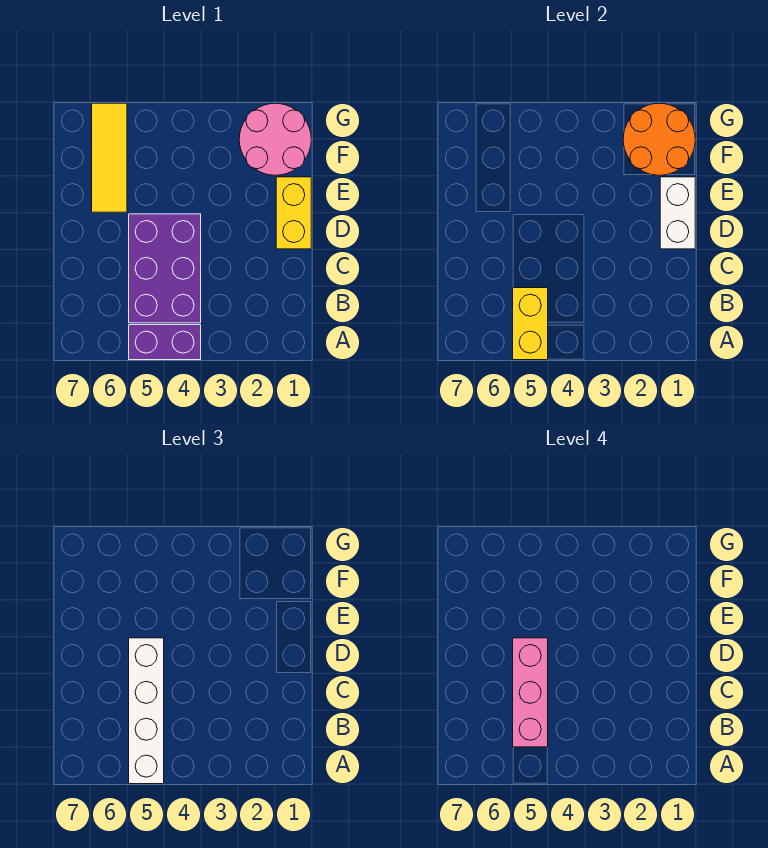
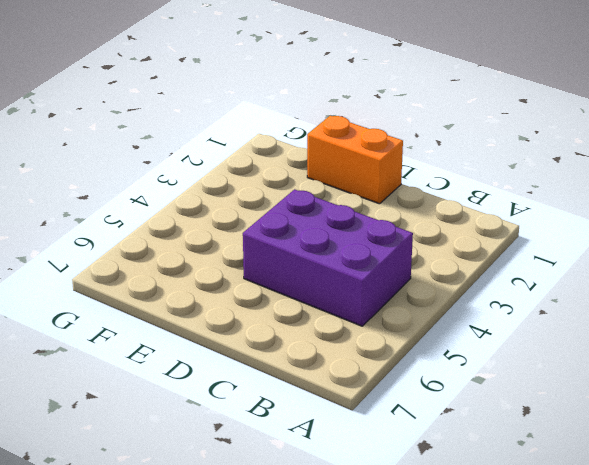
orange 1x2 brick [307,116,403,204] -> yellow 1x2 brick [276,177,311,249]
none -> purple 1x2 brick [129,325,201,360]
none -> yellow 1x3 tile [92,103,127,212]

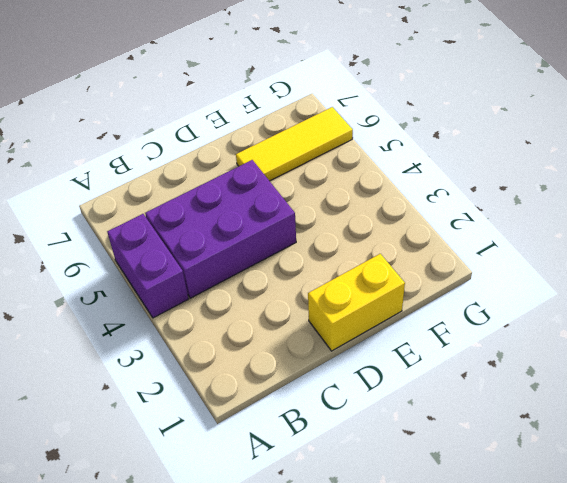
none -> pink 2x2 round brick [239,103,311,175]
none -> yellow 1x2 brick [513,288,548,360]

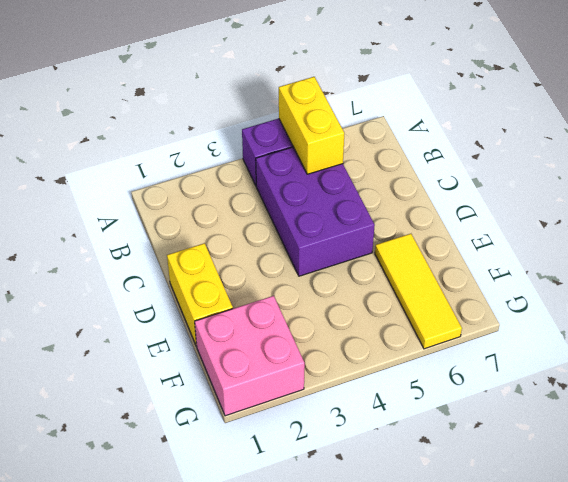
pink 2x2 brick [195,296,305,416] -> pink 2x2 round brick [239,103,311,175]
none -> white 1x2 brick [660,177,695,249]
none -> orange 2x2 round brick [623,103,695,175]

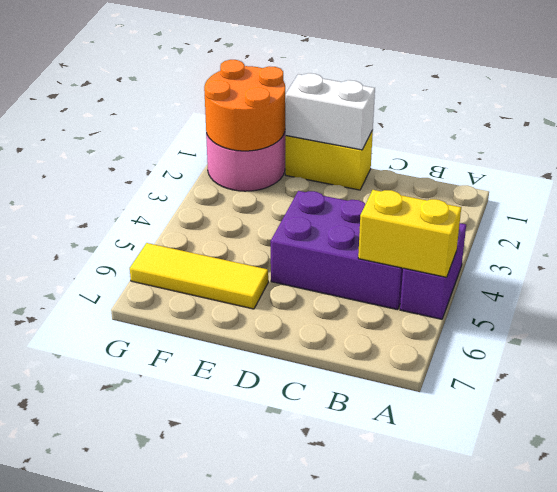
none -> white 1x4 brick [129,638,164,784]
none -> pink 1x3 brick [513,638,548,747]

